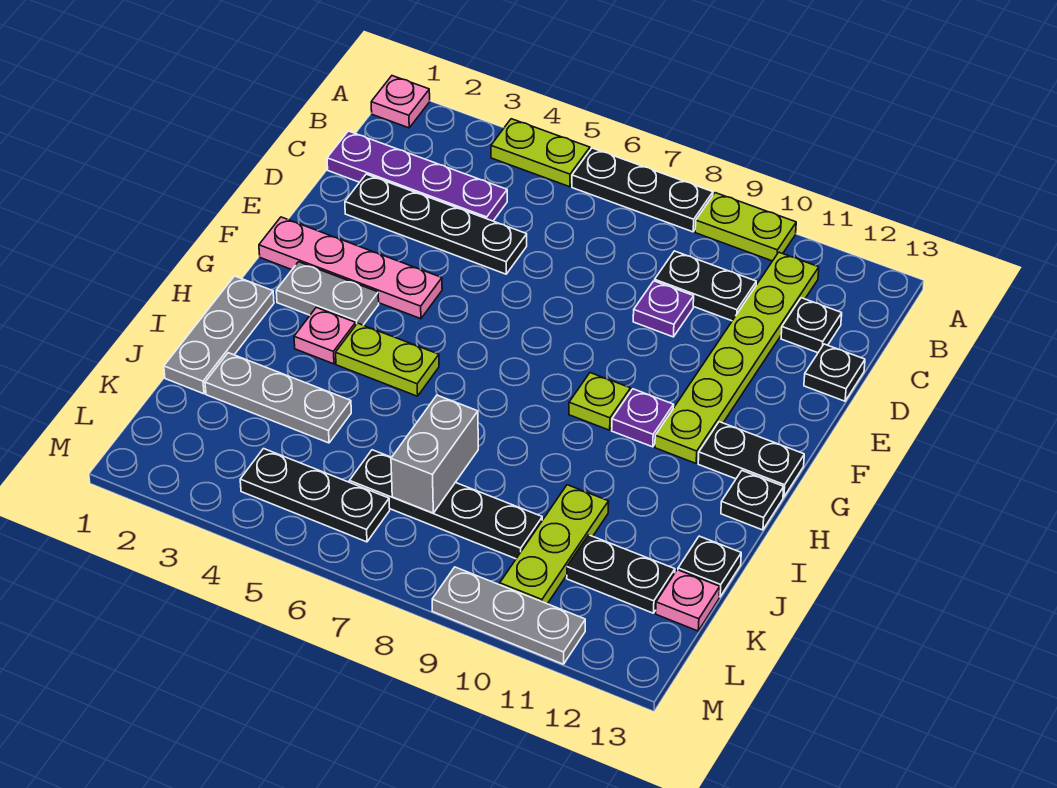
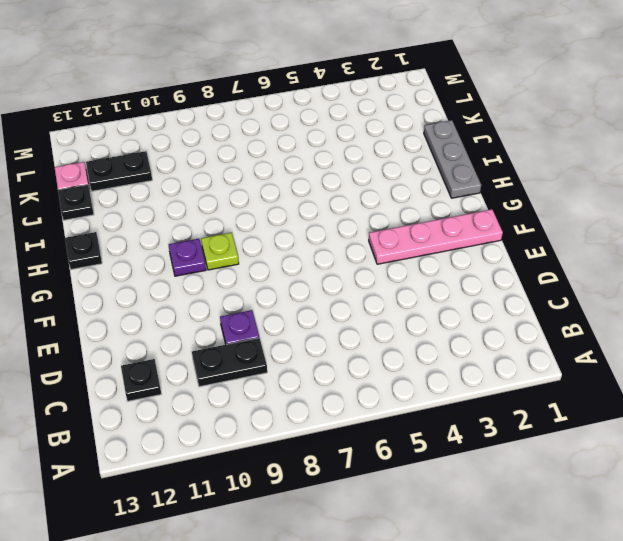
none -> pink 1x1 plate [371,76,430,128]
none -> lime 1x2 plate [491,119,590,187]
none -> black 1x3 plate [572,148,713,232]

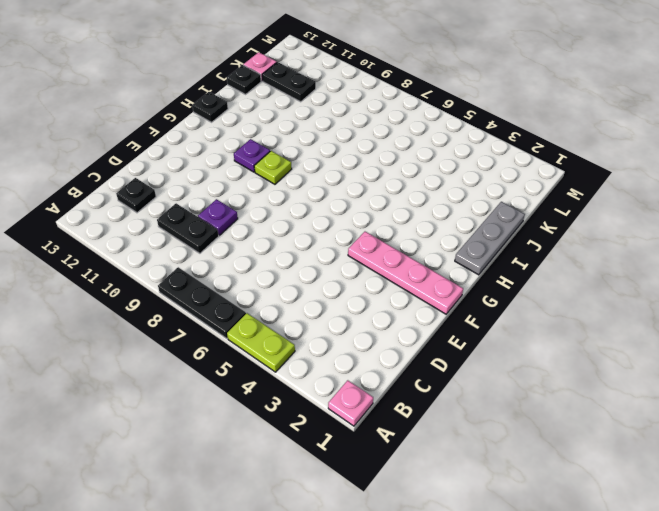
none -> lime 1x2 plate [695,193,796,261]
none -> lime 1x6 plate [655,252,819,463]
none -> purple 1x4 plate [327,131,507,221]

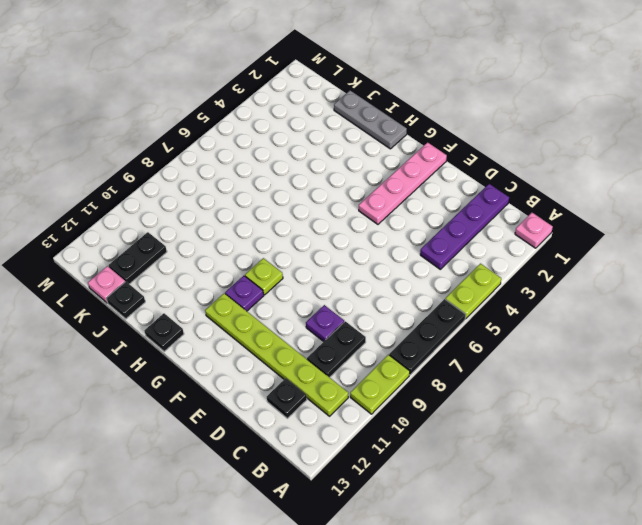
none -> black 1x4 plate [345,174,527,274]
none -> black 1x1 plate [804,344,865,401]
none -> grey 1x2 plate [276,262,379,325]

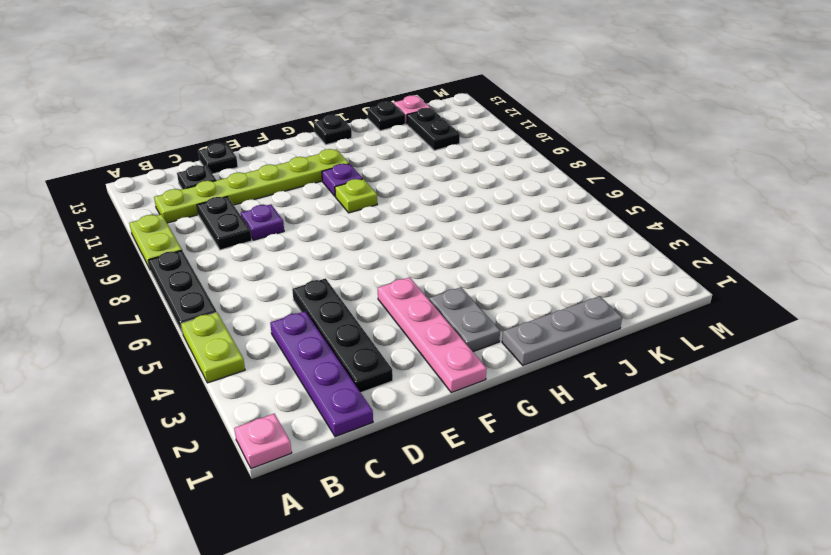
none -> black 1x2 plate [698,422,804,497]
none -> pink 1x1 plate [294,307,356,364]
none -> lime 1x2 plate [336,323,439,396]

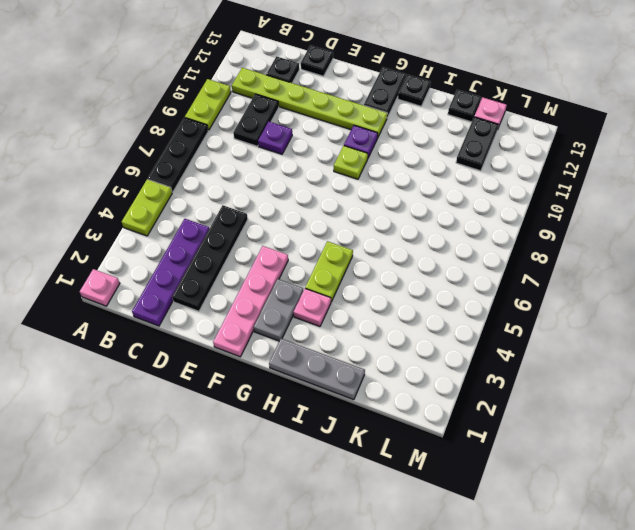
none -> grey 1x3 plate [205,353,351,443]
none -> lime 1x3 plate [500,485,609,604]
none -> black 1x4 plate [349,450,542,559]

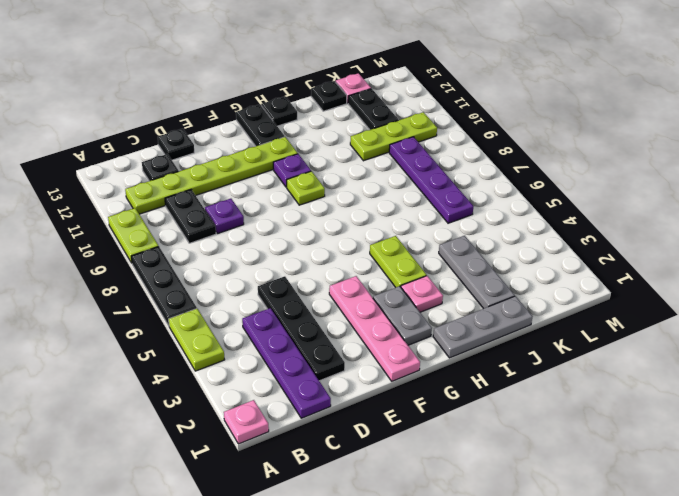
purple 1x4 plate [389,137,474,223] -> black 1x4 plate [349,450,542,559]
none -> black 1x3 plate [240,449,390,542]
none -> grey 1x3 plate [432,567,585,664]
none -> grey 1x2 brick [391,395,478,513]

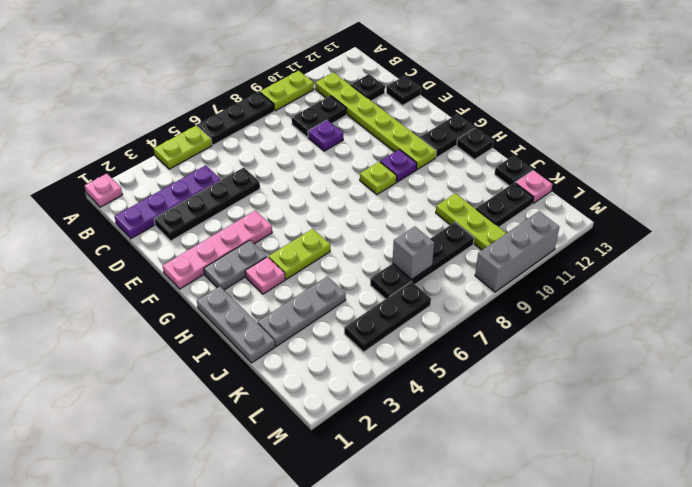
grey 1x1 brick [393,226,434,280] -> grey 1x2 brick [391,395,478,513]
grey 1x3 brick [475,211,559,292] -> grey 1x3 plate [432,567,585,664]

